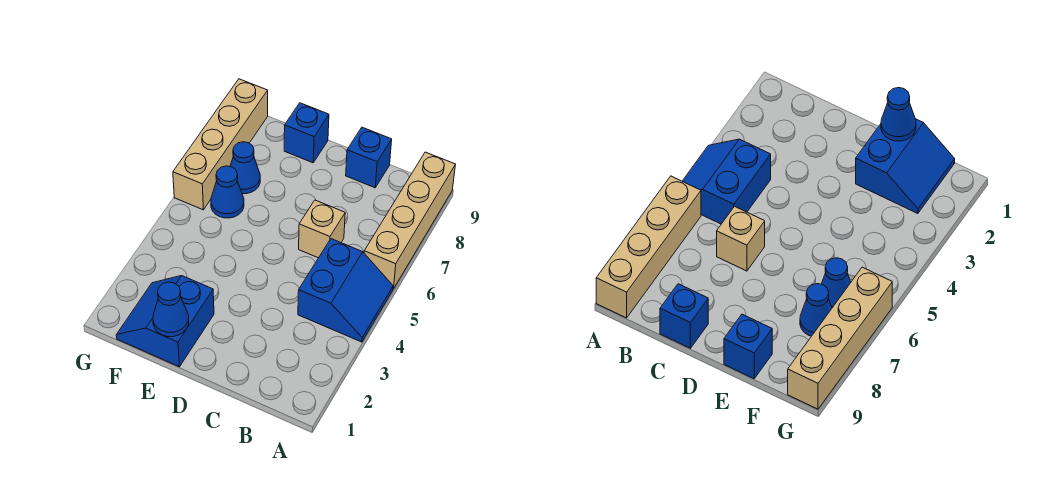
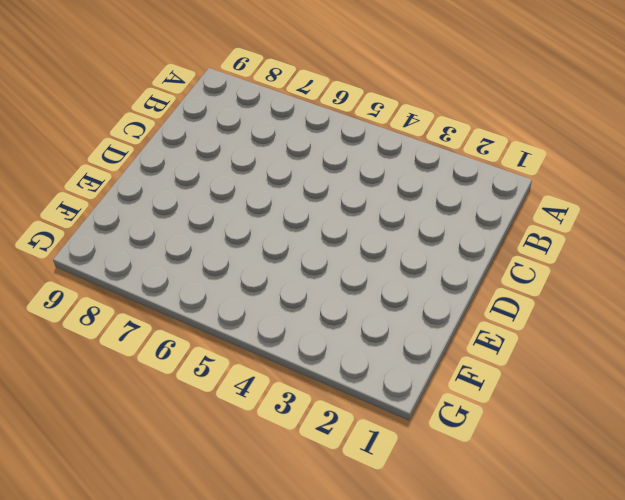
none -> blue 2x2 slope [298,239,393,342]
none -> tan 1x4 brick [364,152,456,289]

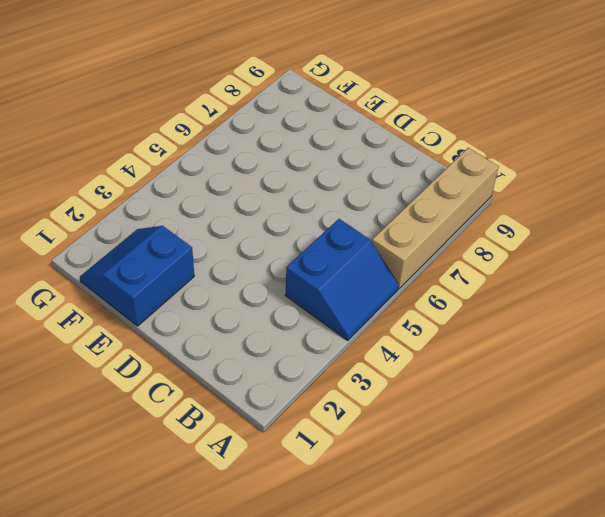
none -> tan 1x1 brick [299,200,345,258]
none -> blue 1x1 brick [346,127,392,188]

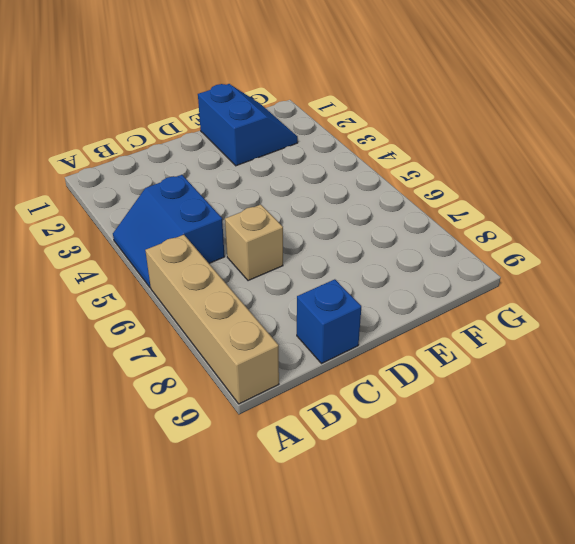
none -> blue 1x1 brick [284,103,329,163]
none -> blue 1x1 cone [211,166,244,218]

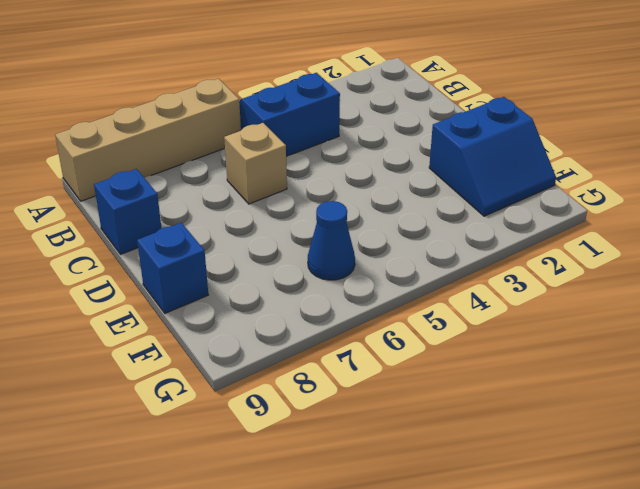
none -> blue 1x1 cone [230,142,260,194]
none -> tan 1x4 brick [173,79,268,210]

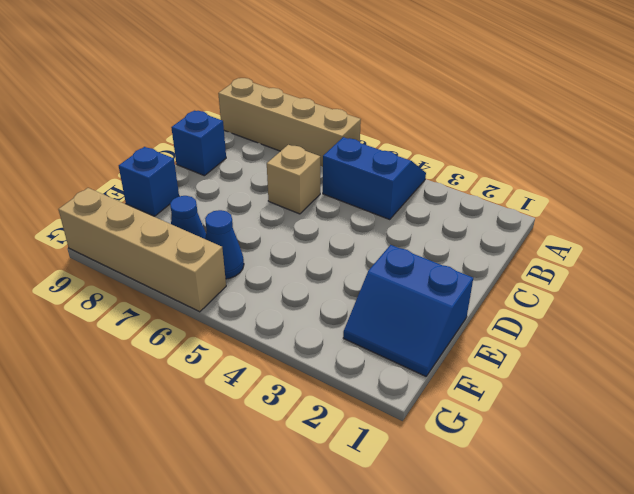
none -> blue 1x1 cone [153,282,189,337]

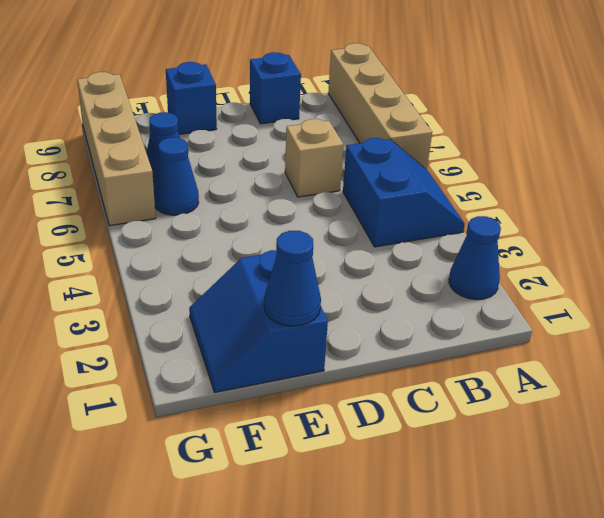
blue 1x1 cone [449,216,501,300] -> none

